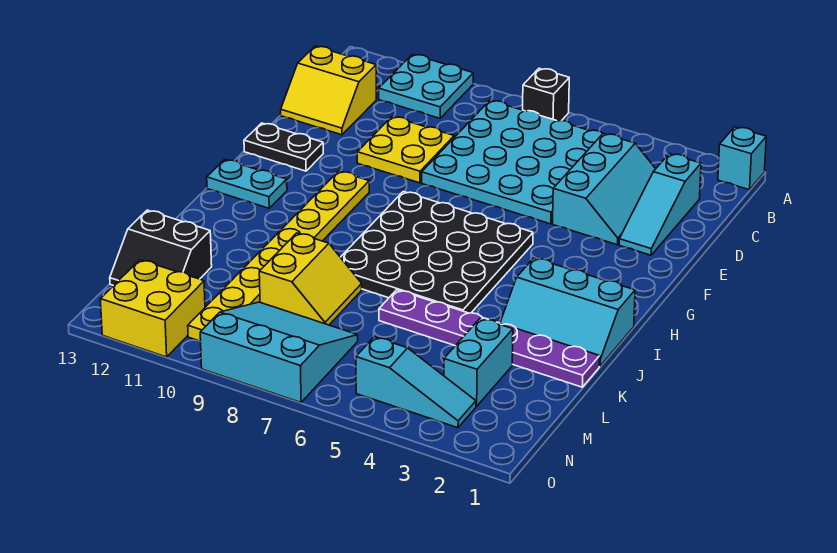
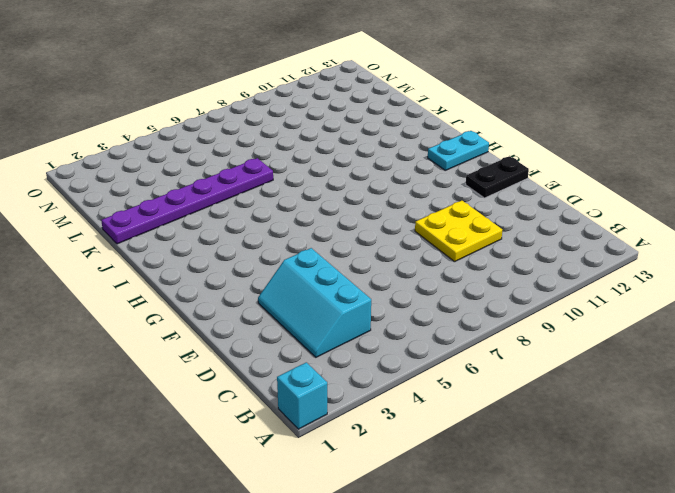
none -> black 1x1 brick [523,68,569,121]
none -> cyan 2x2 plate [379,54,473,118]
none -> cyan 4x4 plate [422,100,603,224]

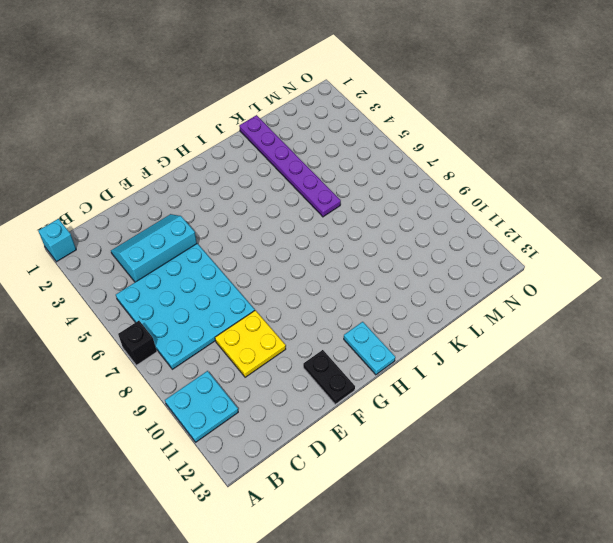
none -> cyan 1x3 slope [619,154,701,255]
none -> yellow 2x2 slope [281,46,376,135]
none -> black 4x4 plate [341,192,533,313]

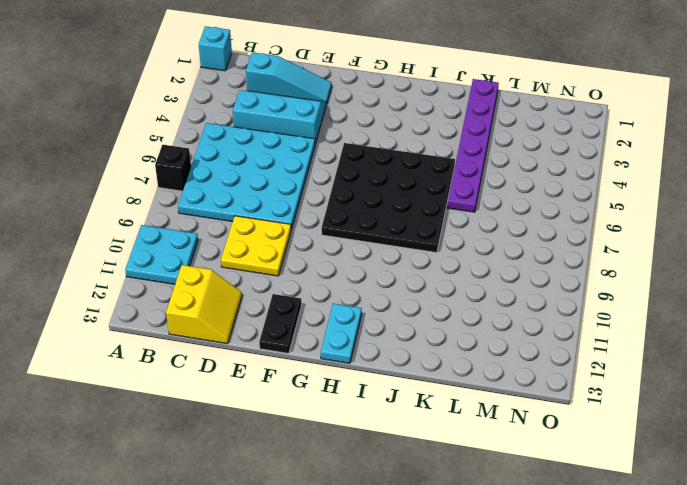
none -> yellow 1x8 plate [188,171,369,341]
none -> cyan 2x3 slope [500,258,635,366]
none -> yellow 2x2 slope [259,233,362,325]

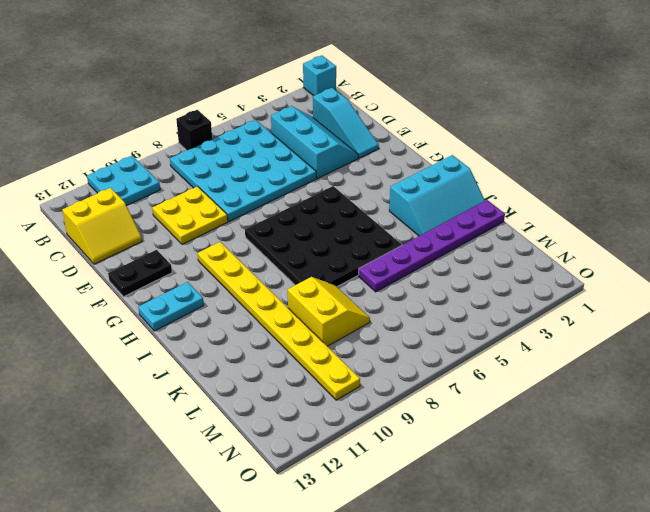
none -> cyan 1x2 brick [444,318,513,406]
none -> black 2x2 slope [110,210,212,286]
none -> cyan 3x3 slope [200,302,358,402]

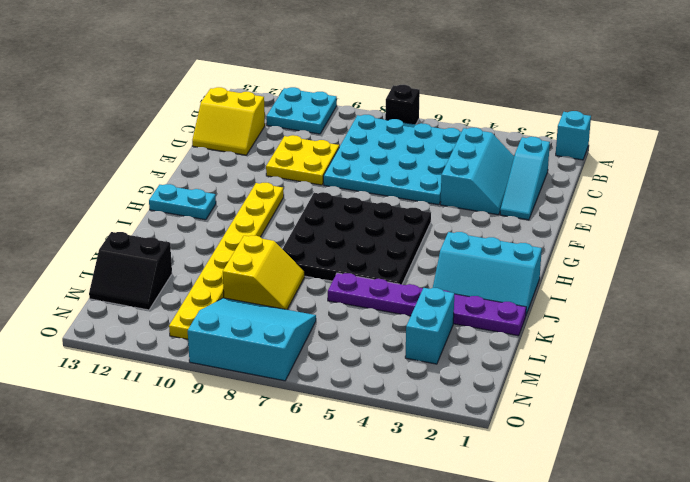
none -> black 1x2 plate [244,123,323,171]
none -> cyan 1x3 slope [356,337,476,428]
none -> yellow 2x2 brick [100,260,205,357]

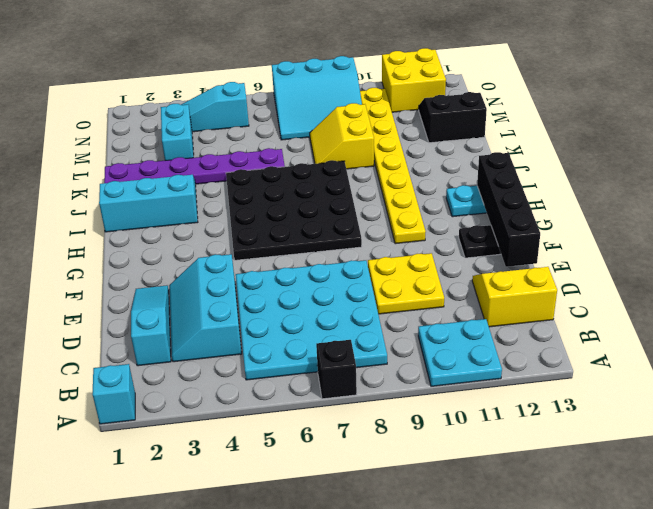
black 1x4 brick [477,152,540,267] -> none

